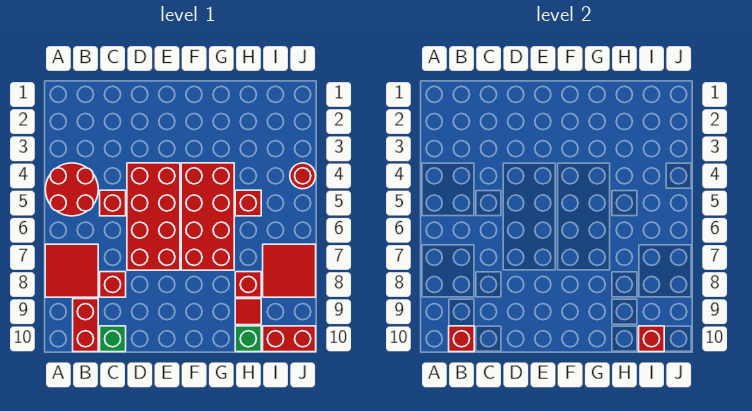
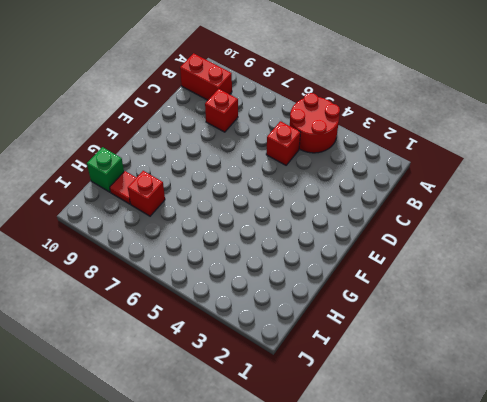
none -> red 2x2 tile [45,244,98,297]
none -> green 1x1 brick [100,326,126,352]
none -> red 2x4 brick [127,163,180,270]

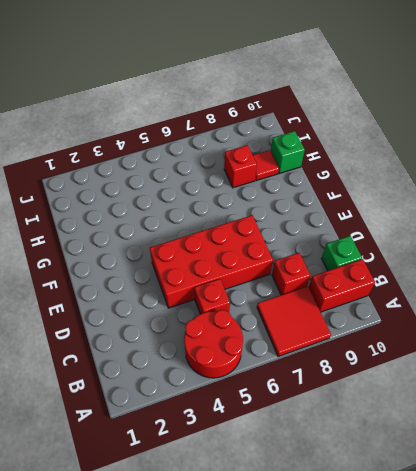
none -> red 2x4 brick [181,163,234,270]
none -> red 1x1 brick [235,190,261,216]
none -> red 2x2 tile [263,244,316,297]

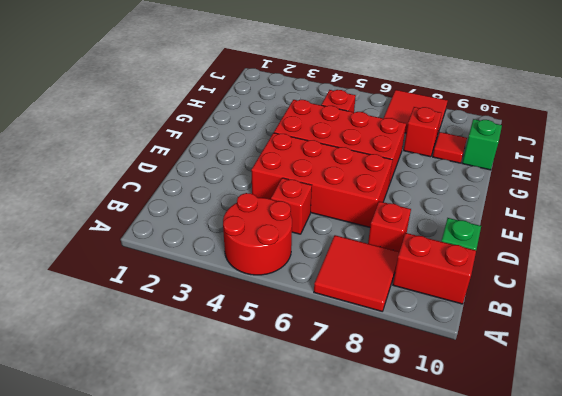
none -> red 1x2 brick [263,326,316,352]
none -> red 1x1 round brick [290,163,316,189]
none -> red 1x1 brick [449,326,474,352]

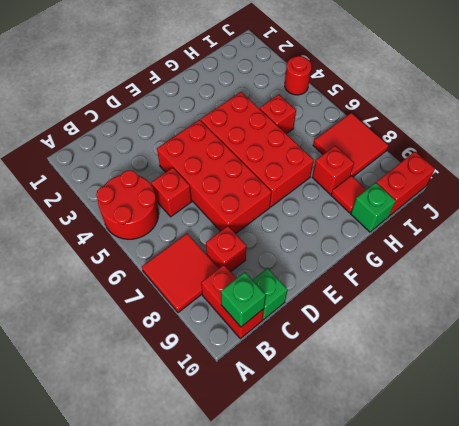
green 1x1 brick [221,272,266,327] -> red 1x1 brick [449,326,474,352]
none -> red 1x1 brick [639,326,664,352]

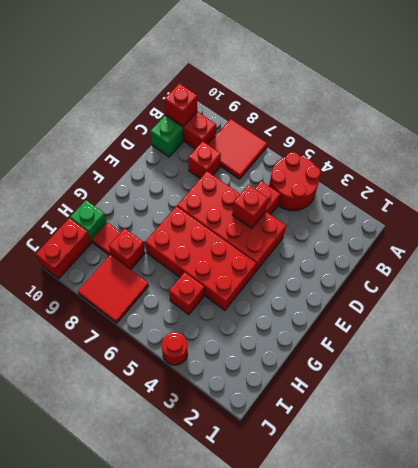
red 1x1 brick [232,185,268,228] -> red 1x1 brick moved to [639,326,664,352]

